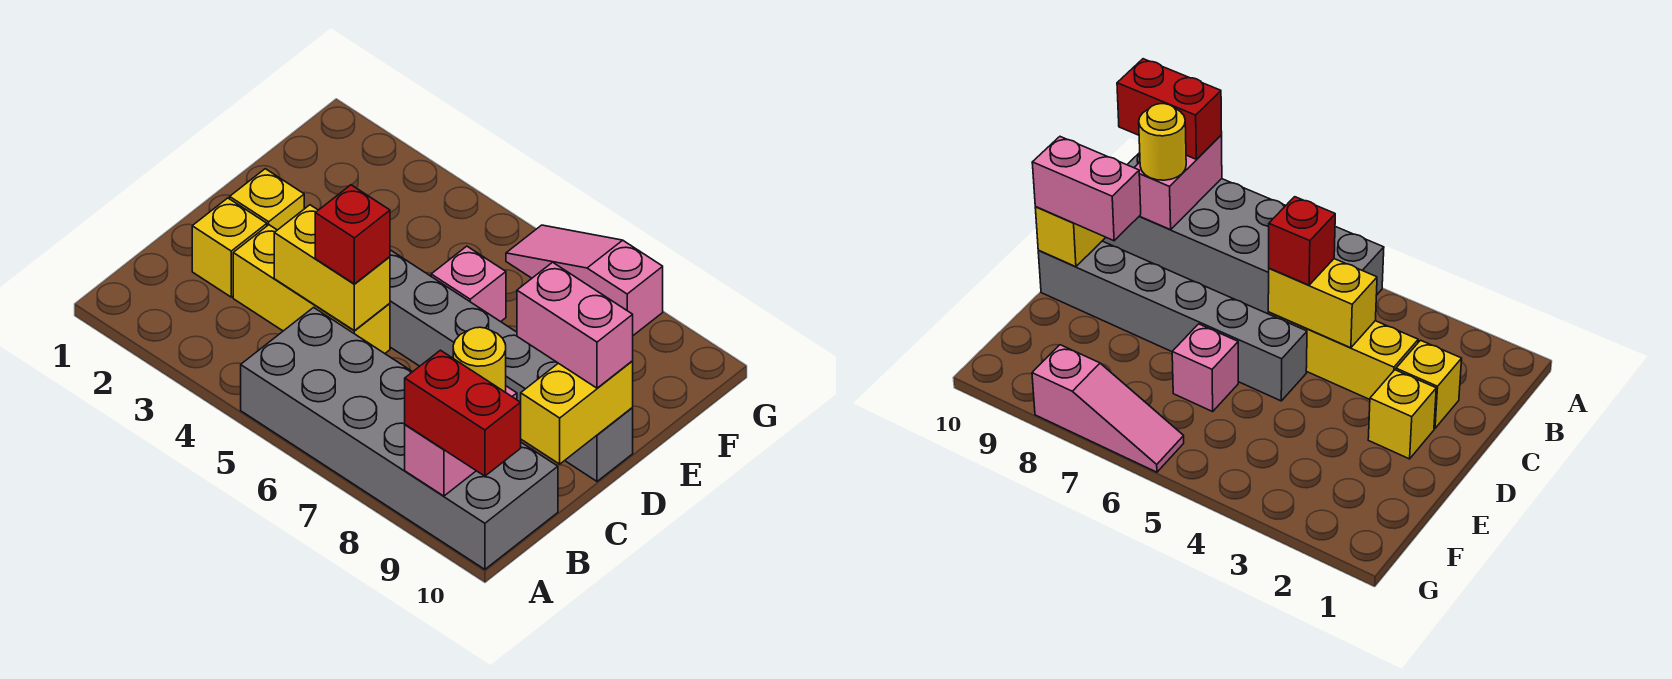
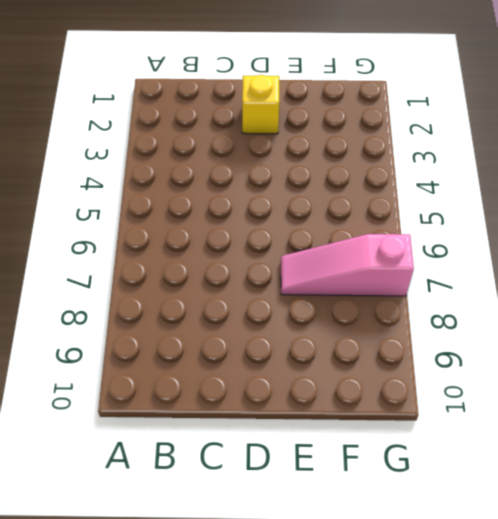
pink 1x3 slope [281,234,414,296] -> pink 1x3 slope turned to [506,225,663,335]
none -> grey 2x6 brick [241,307,558,569]
none -> yellow 1x1 brick [192,198,267,297]
none -> yellow 1x3 brick [233,225,390,353]

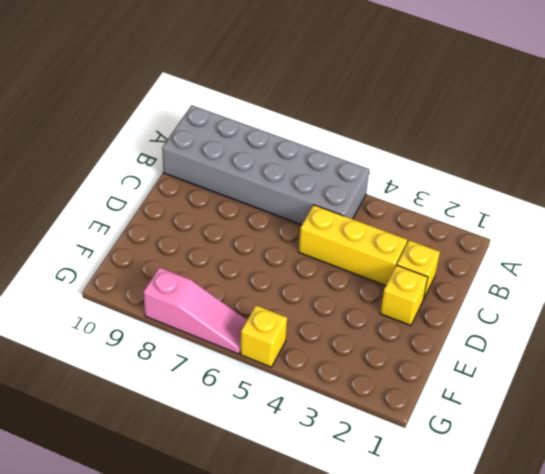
yellow 1x1 brick [240,305,287,367] -> none
none -> grey 1x6 brick [390,250,633,481]
none -> pink 1x1 brick [431,246,506,322]
none -> pink 1x2 brick [405,386,517,496]

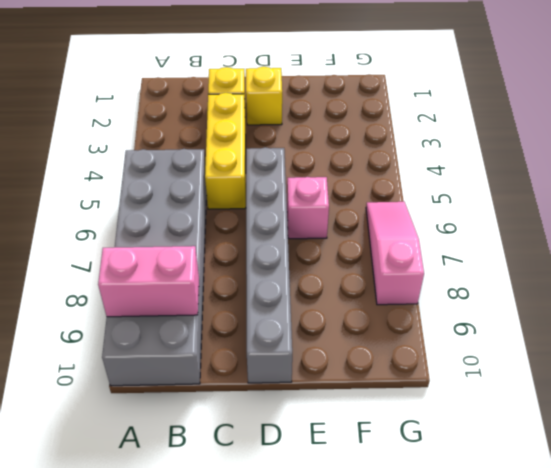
none -> yellow 1x2 brick [274,205,390,331]
none -> yellow 1x2 brick [521,361,633,464]
none -> red 1x2 brick [405,350,521,476]

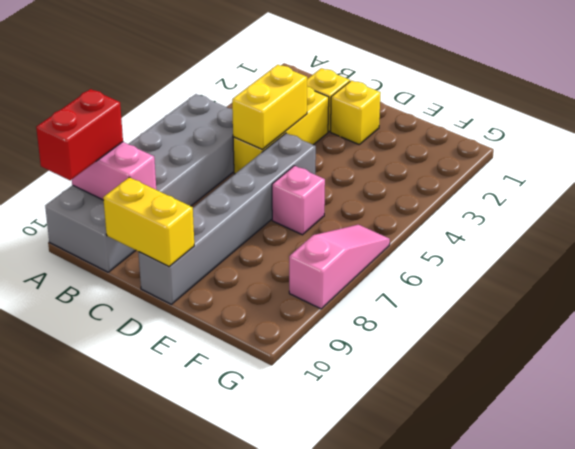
none -> yellow 1x1 round brick [453,327,506,392]
none -> red 1x1 brick [315,185,390,284]
none -> pink 1x2 brick [517,262,633,388]

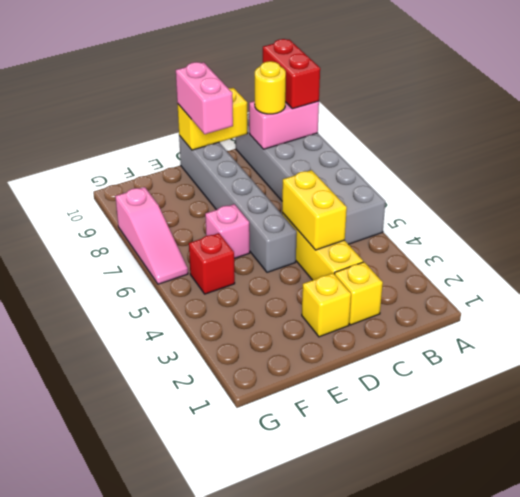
red 1x1 brick [189,233,235,294] -> red 1x1 brick moved to [315,185,390,284]

